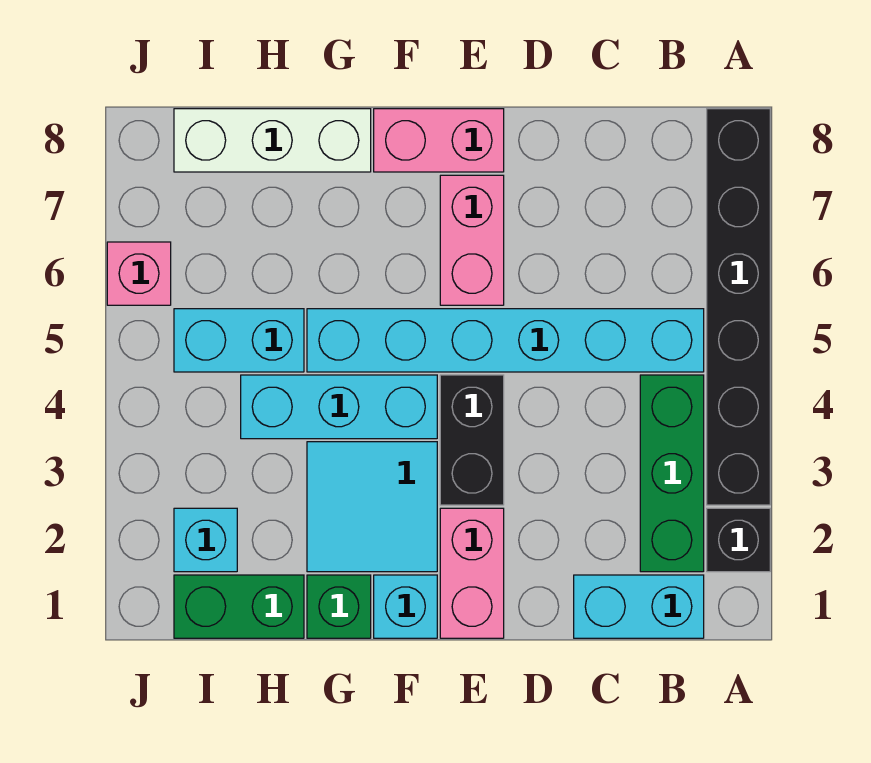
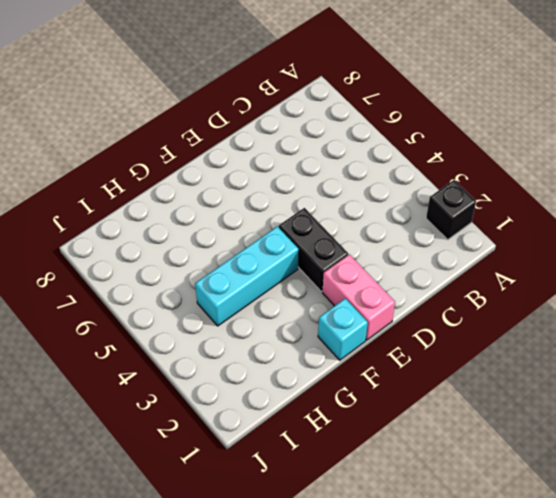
none -> black 1x6 brick [707,109,770,505]
none -> cyan 1x2 brick [574,575,704,638]
none -> green 1x3 brick [640,375,704,572]

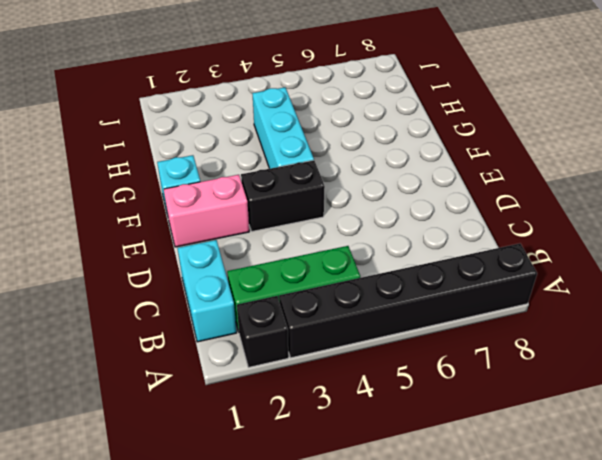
none -> cyan 1x6 brick [307,309,704,372]
none -> pink 1x2 brick [440,175,504,305]
none -> pink 1x2 brick [374,109,504,172]

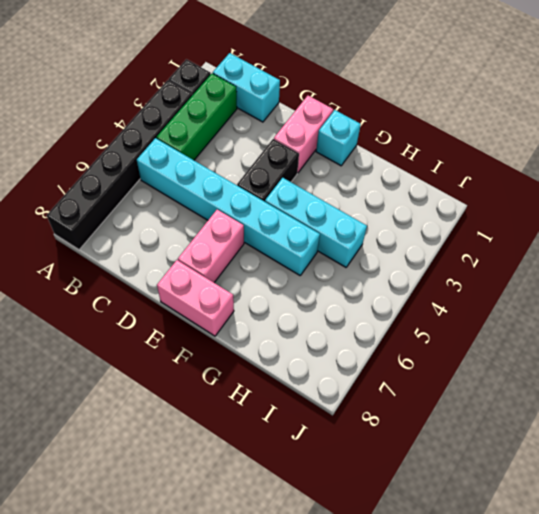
none -> cyan 2x2 tile [307,442,437,572]
none -> green 1x1 brick [307,575,371,638]
none -> white 1x3 brick [174,109,371,172]

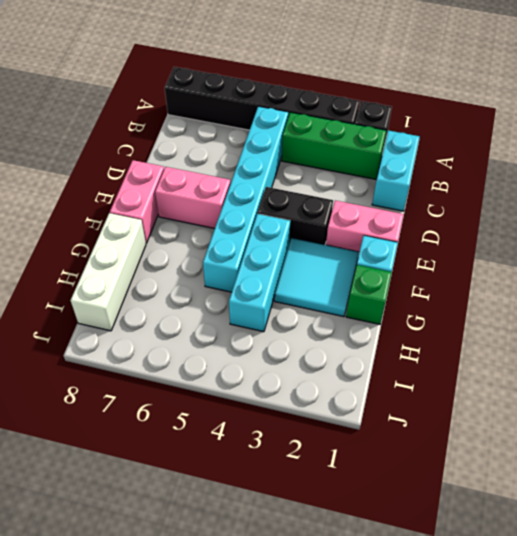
none -> green 1x2 brick [174,575,304,638]
none -> cyan 1x2 brick [174,309,304,372]
none -> cyan 1x1 brick [174,508,237,572]

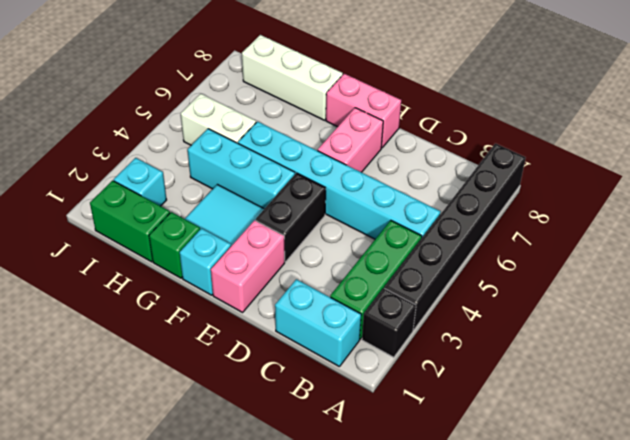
white 1x2 brick [181,94,256,145] -> cyan 1x2 brick [174,309,304,372]
none -> pink 1x1 brick [107,242,171,305]

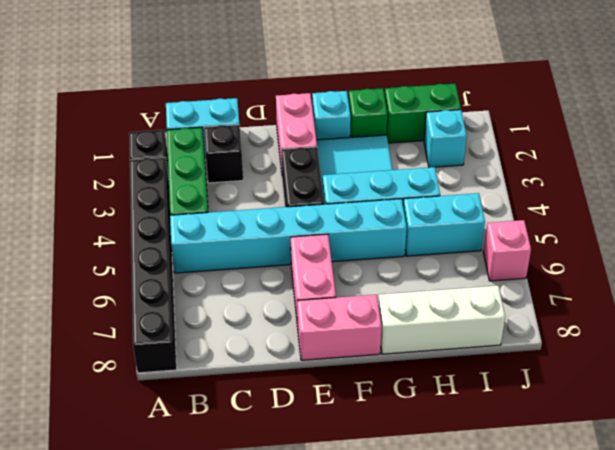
black 1x1 brick [204,125,243,183] -> none

